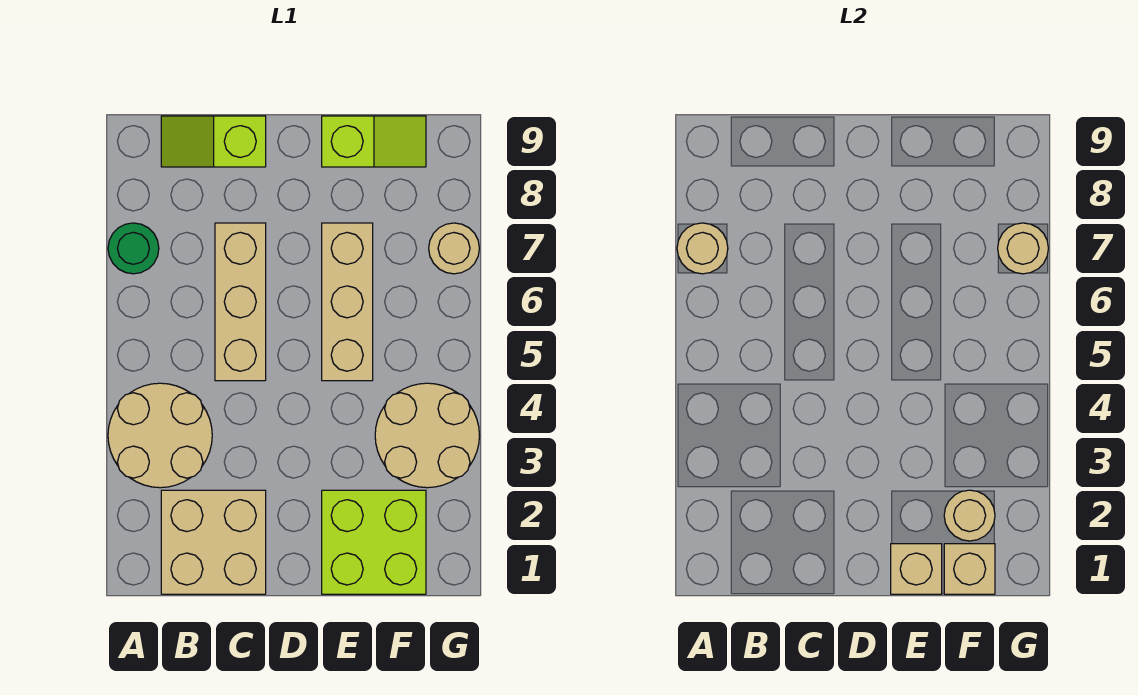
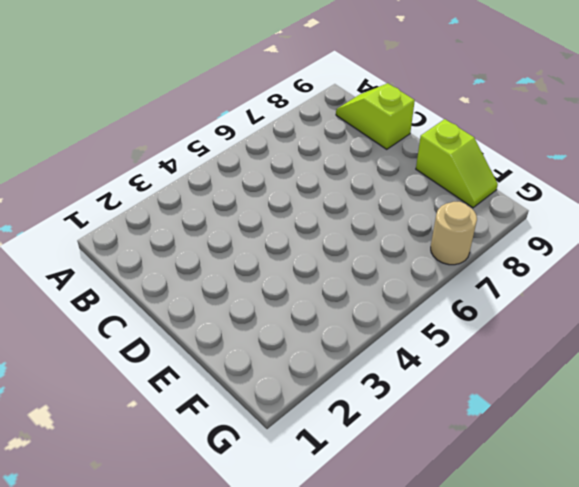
none -> tan 2x2 round brick [108,383,212,488]
none -> green 1x1 round brick [108,223,159,274]
none -> tan 2x2 brick [161,490,266,594]

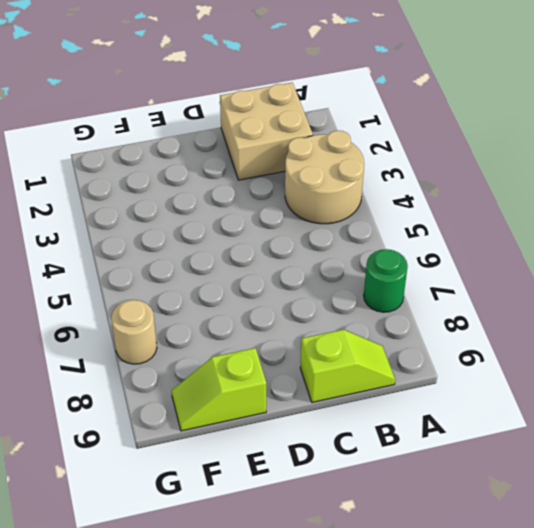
none -> tan 1x3 brick [215,223,266,381]
none -> lime 2x2 brick [322,490,426,594]
none -> tan 1x3 brick [322,223,373,381]

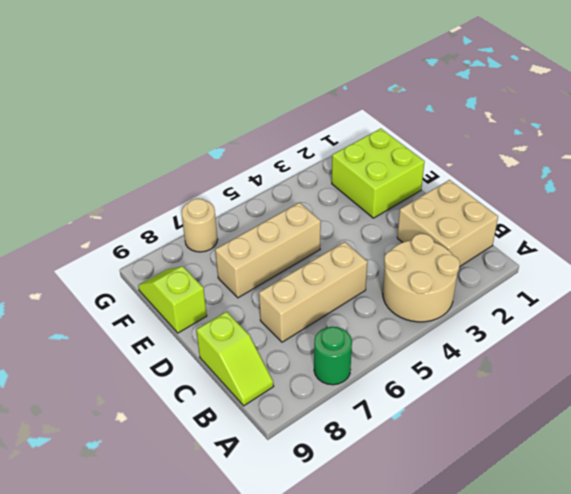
none -> tan 2x2 round brick [375,383,479,488]
none -> tan 1x1 round brick [677,223,728,274]
none -> tan 1x1 brick [891,544,942,594]

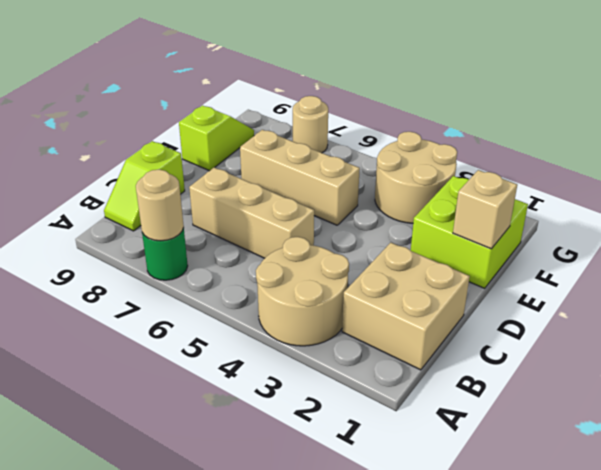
none -> tan 1x1 brick [944,544,995,594]
none -> tan 1x1 round brick [944,490,995,541]
none -> tan 1x1 round brick [998,223,1048,274]

